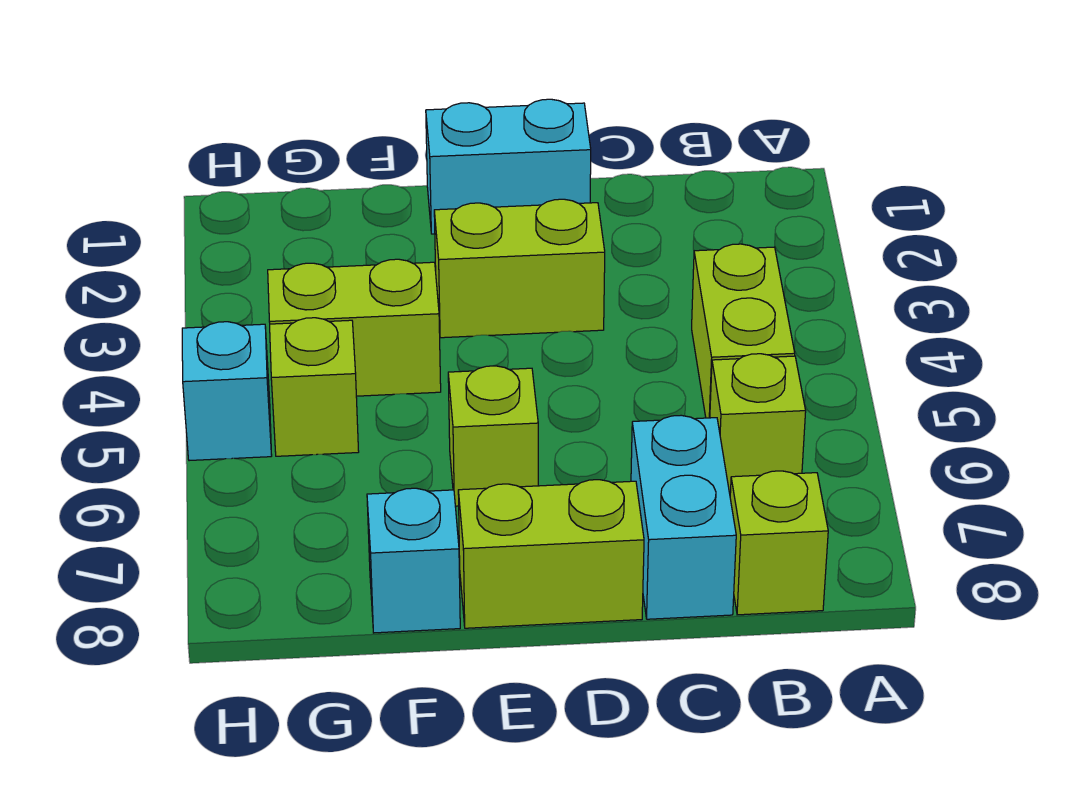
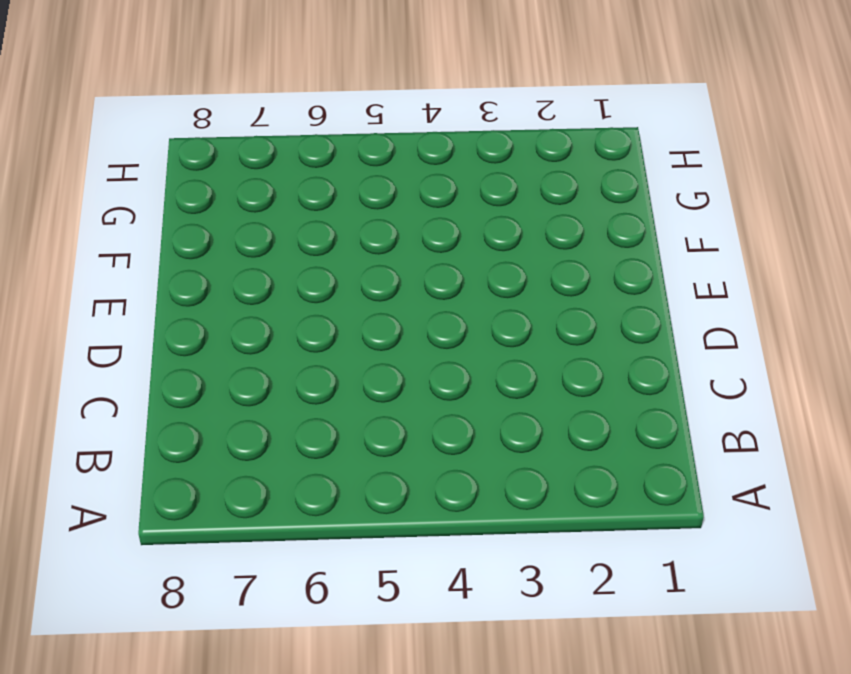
none -> lime 1x2 brick [692,244,795,418]
none -> lime 1x1 brick [710,354,806,493]
none -> lime 1x1 brick [730,471,828,615]

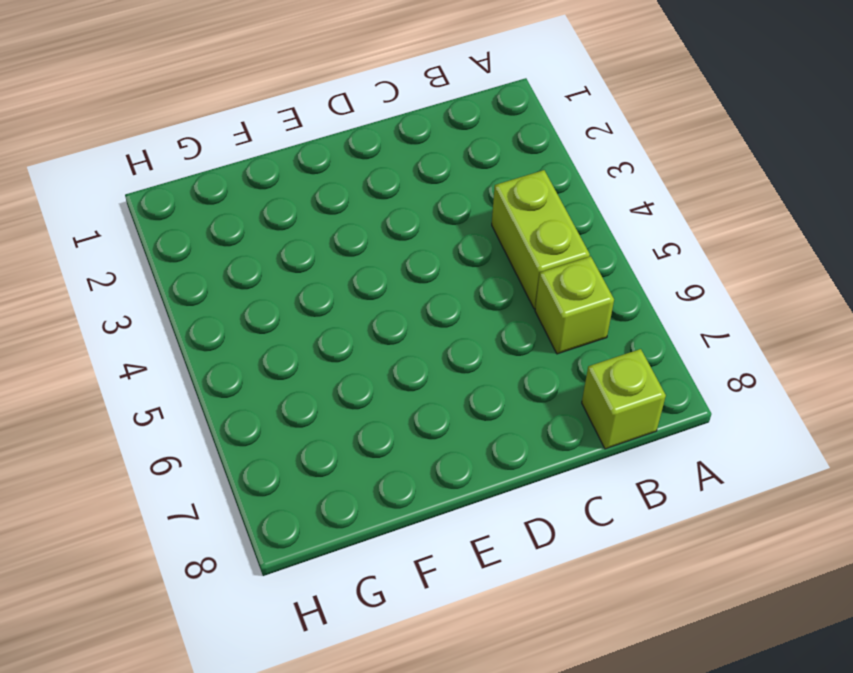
none -> cyan 1x2 brick [631,415,736,619]
none -> cyan 1x2 brick [426,99,591,234]
none -> lime 1x2 brick [434,199,605,338]

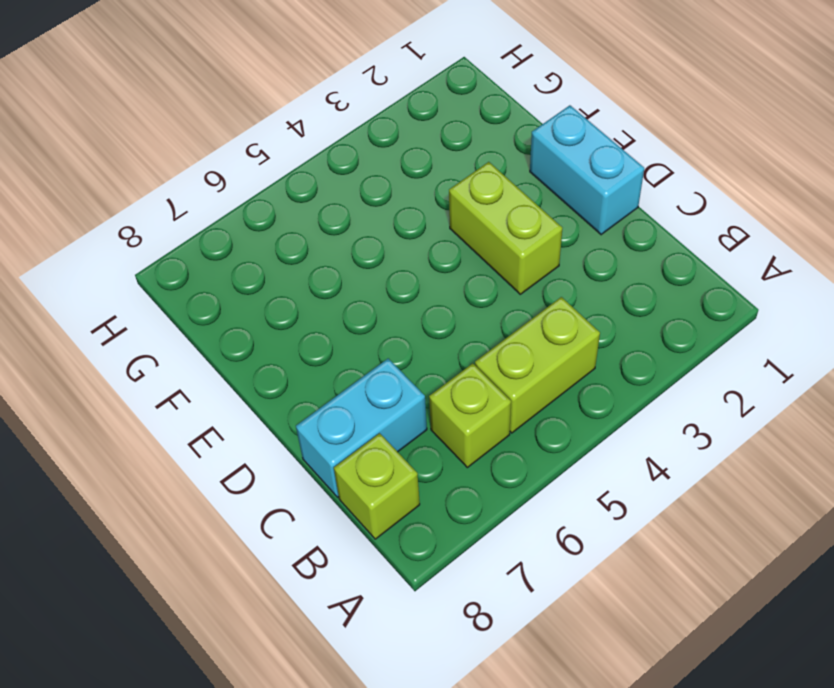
none -> lime 1x2 brick [458,480,644,628]
none -> lime 1x1 brick [448,366,538,506]
none -> lime 1x2 brick [268,259,441,396]

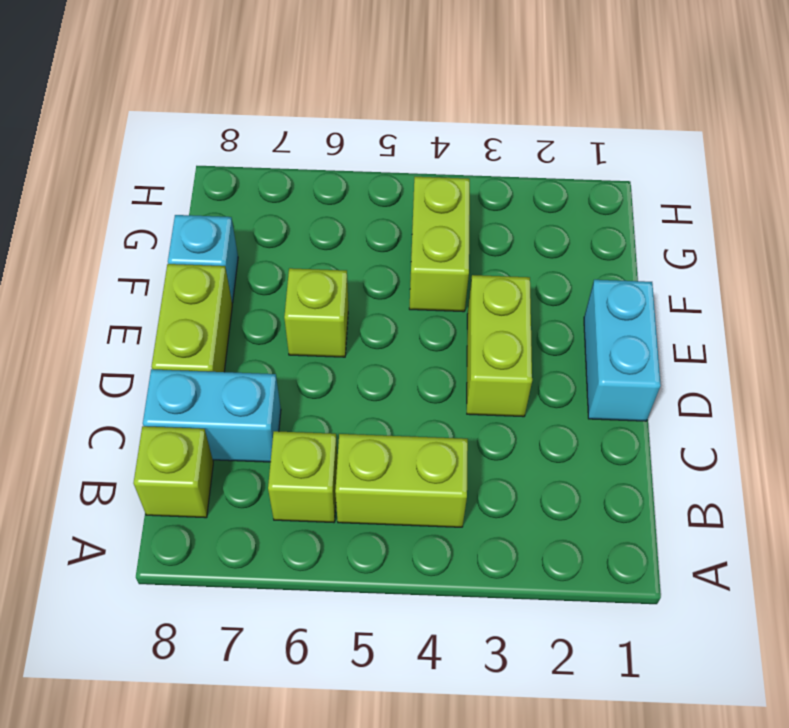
none -> lime 1x1 brick [270,318,359,456]
none -> cyan 1x1 brick [182,322,272,461]

